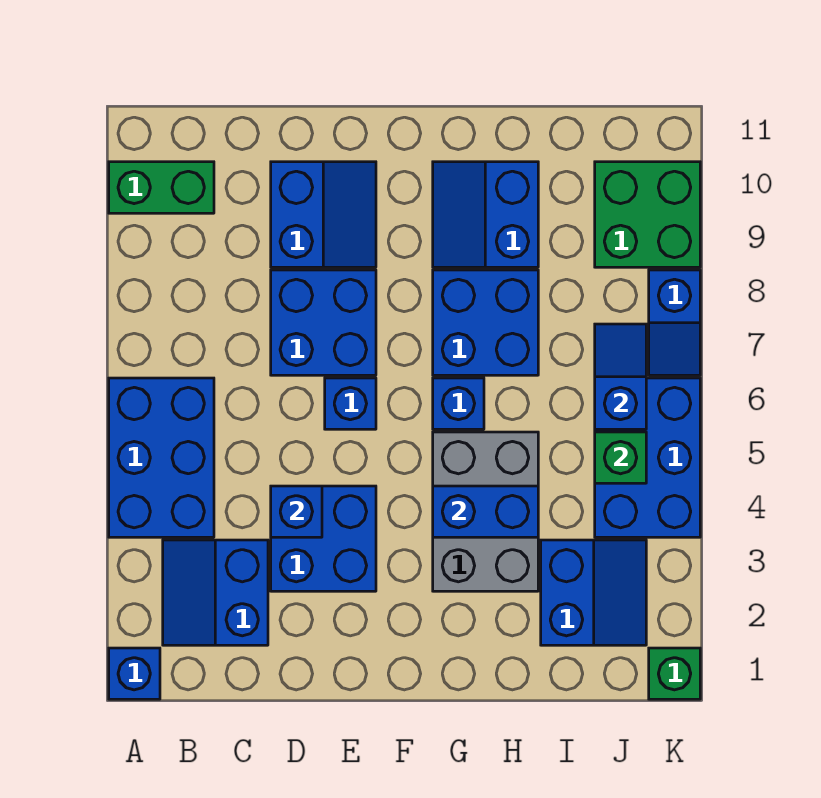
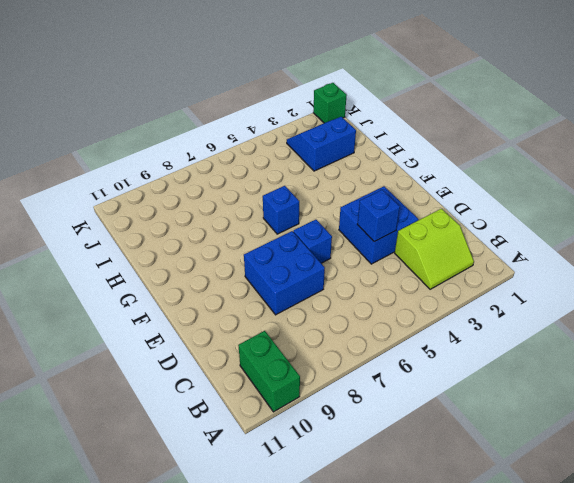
lime 2x2 slope [395,209,474,289] -> blue 2x2 slope [163,540,268,645]
none -> blue 1x1 brick [109,648,160,699]
none -> blue 2x3 brick [109,378,214,537]
none -> blue 2x2 slope [271,162,376,267]

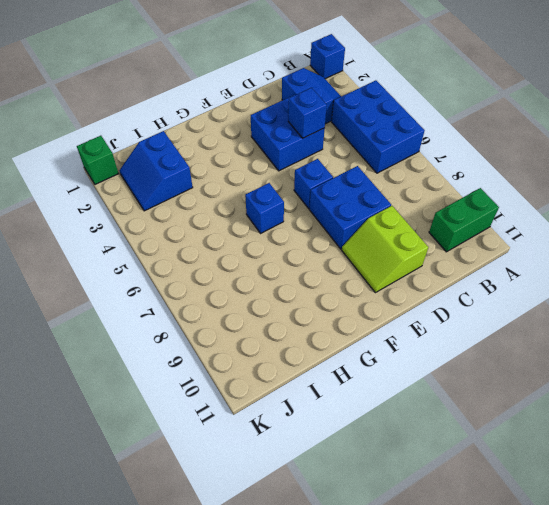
lime 2x2 slope [342,206,428,293] -> blue 2x2 slope [271,162,376,267]
none -> grey 2x3 brick [433,432,538,591]
none -> blue 2x2 brick [433,270,538,375]
none -> blue 2x2 slope [433,162,538,267]

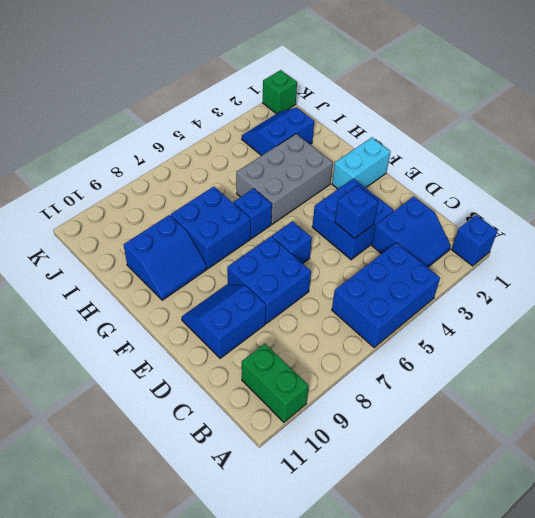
cyan 1x2 brick [332,138,390,189] -> none
none -> blue 2x3 brick [595,378,700,537]
none -> green 2x2 brick [595,162,700,267]
none -> blue 1x2 slope [649,270,700,375]

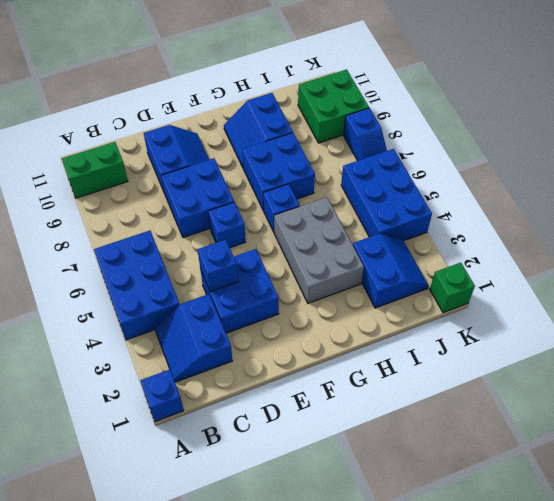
none -> blue 1x2 brick [433,486,538,537]
none -> green 1x1 brick [595,432,646,483]
none -> blue 1x2 slope [595,324,646,429]

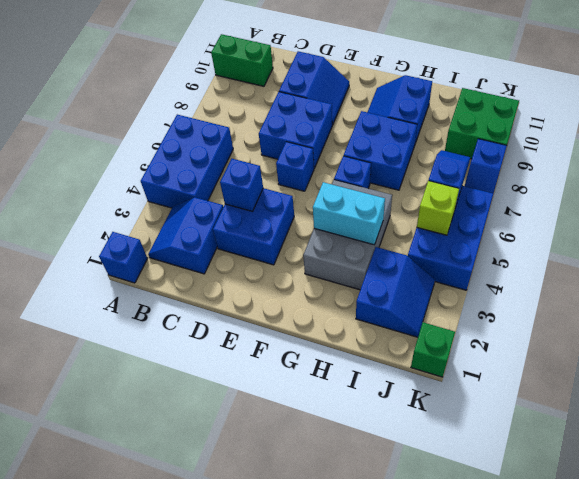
cyan 1x2 brick [313,182,385,245] -> blue 1x2 brick [433,486,538,537]
lime 1x1 brick [417,181,459,235] -> green 1x1 brick [595,432,646,483]

